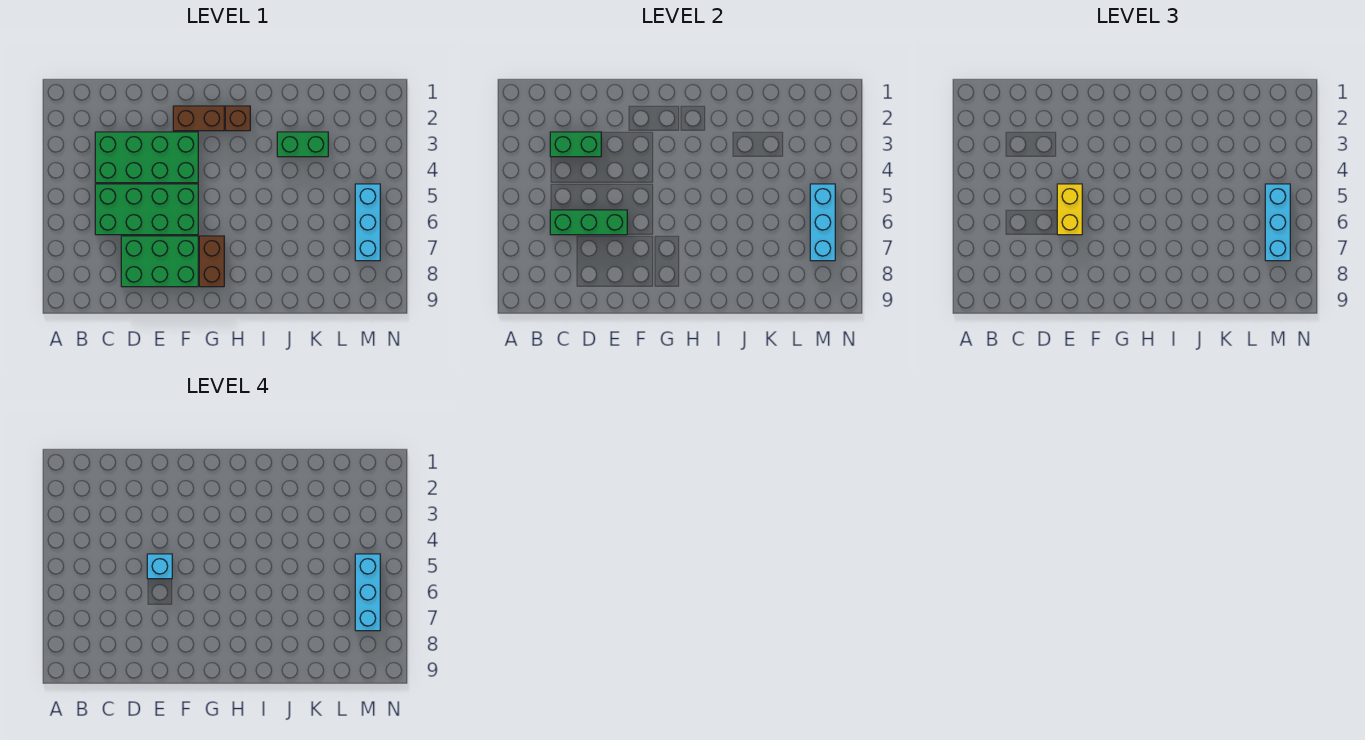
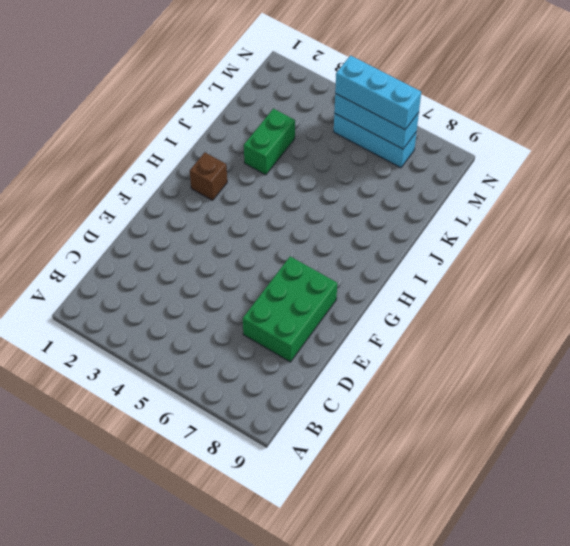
none -> green 2x4 brick [95,132,198,183]
none -> green 2x4 brick [95,184,198,235]
none -> brown 1x2 brick [173,106,224,131]

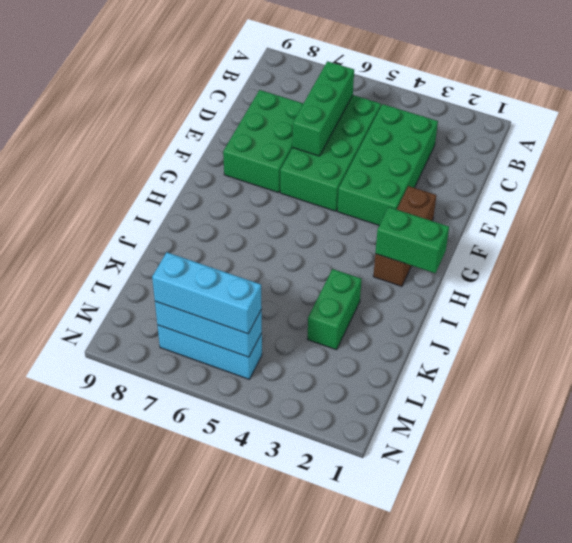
green 1x2 brick [375,207,449,273] -> green 1x2 brick turned to [550,132,601,157]
none -> brown 1x2 brick [199,236,224,287]
none -> yellow 1x2 brick [1057,184,1082,235]
none -> cyan 1x1 brick [147,554,172,579]

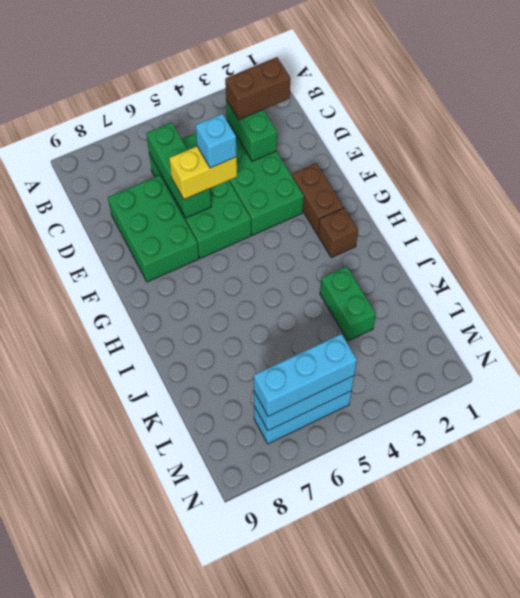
brown 1x2 brick [225,57,290,120] -> brown 1x2 brick moved to [199,236,224,287]
none -> cyan 1x3 brick [355,554,380,631]

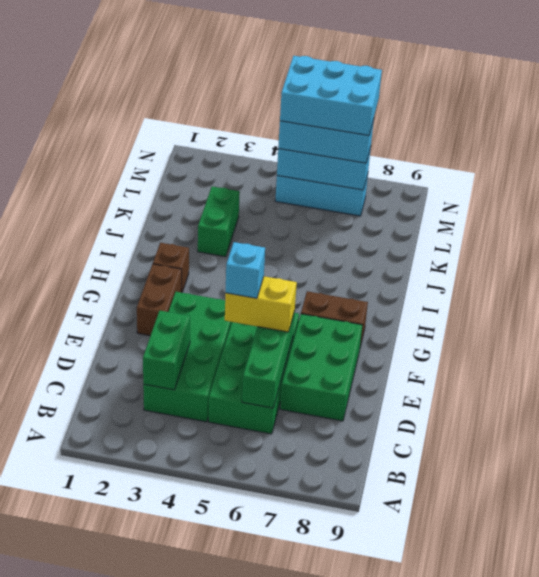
cyan 2x3 brick [280,56,382,136] -> cyan 1x3 brick [355,554,380,631]

